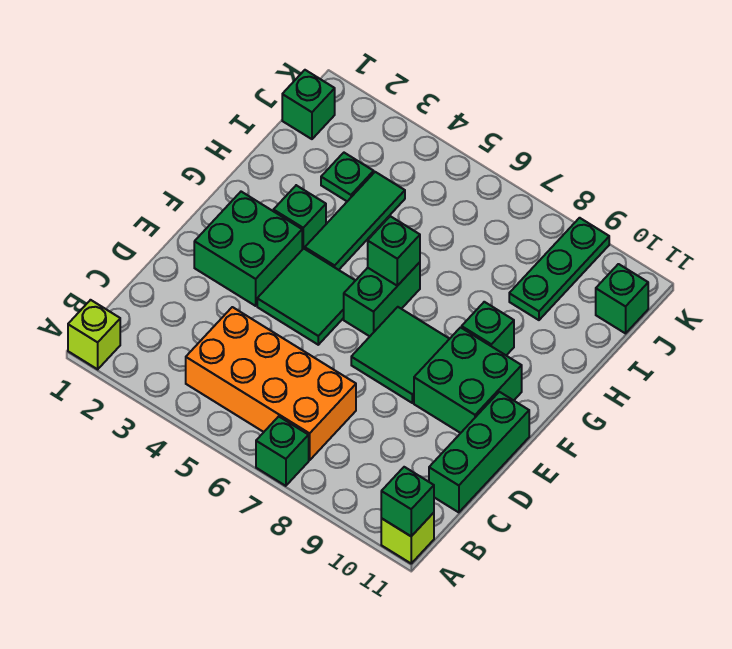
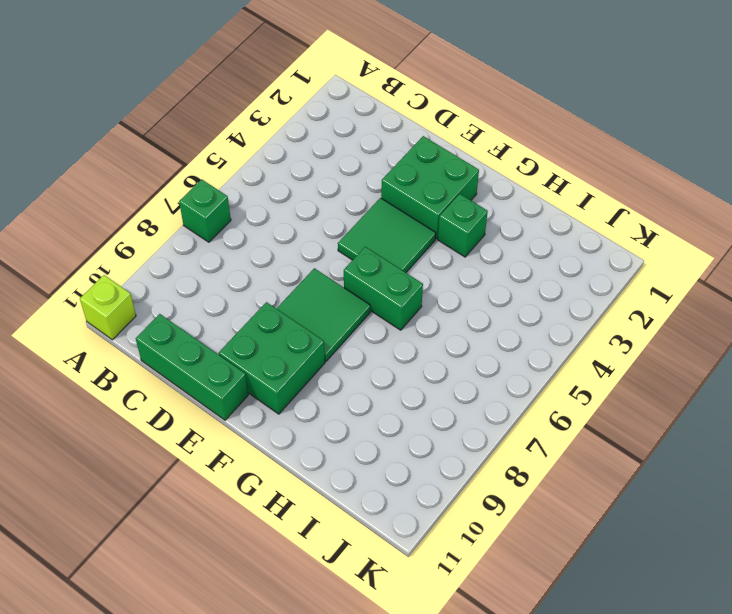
none -> lime 1x1 brick [68,300,120,369]
none -> orange 2x4 brick [186,307,356,460]
none -> green 1x3 tile [305,172,405,270]

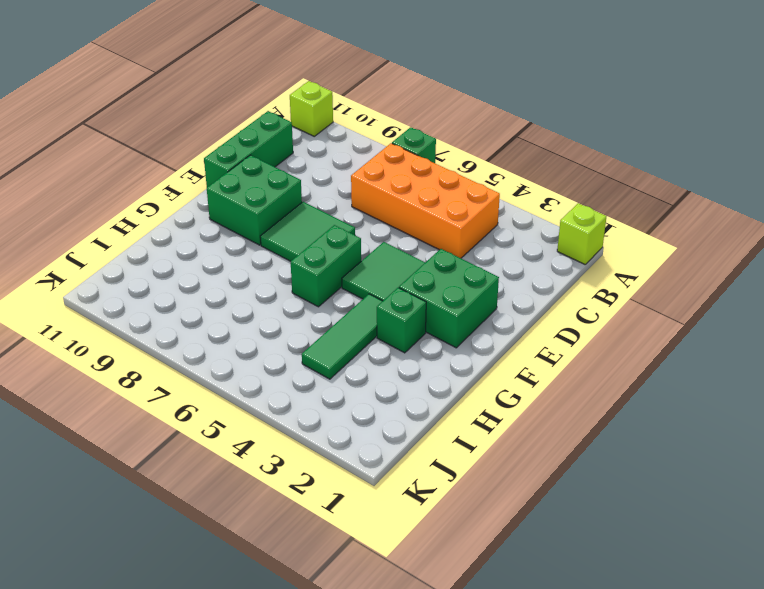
none -> green 1x1 brick [462,302,514,355]
none -> green 1x1 plate [321,153,374,201]
none -> green 1x3 plate [509,218,609,320]

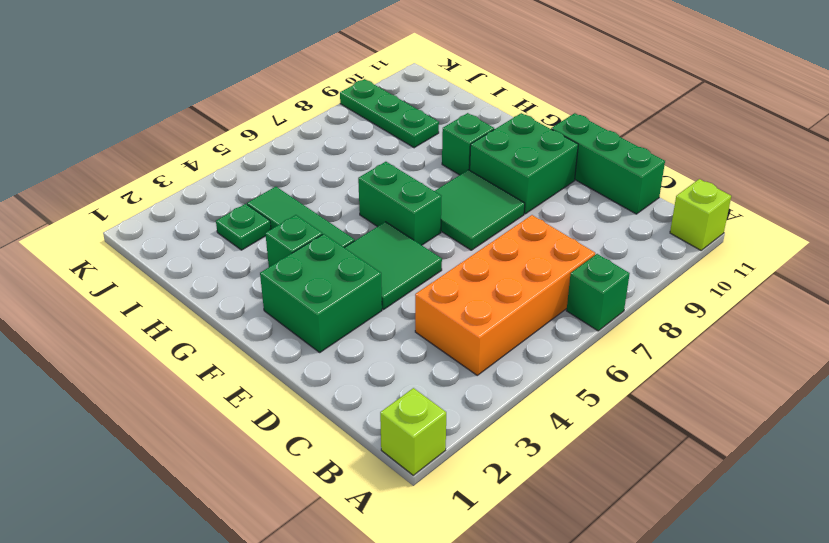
none -> green 1x1 brick [282,70,335,139]
none -> green 1x1 brick [596,264,648,333]
none -> green 1x1 brick [381,467,434,536]

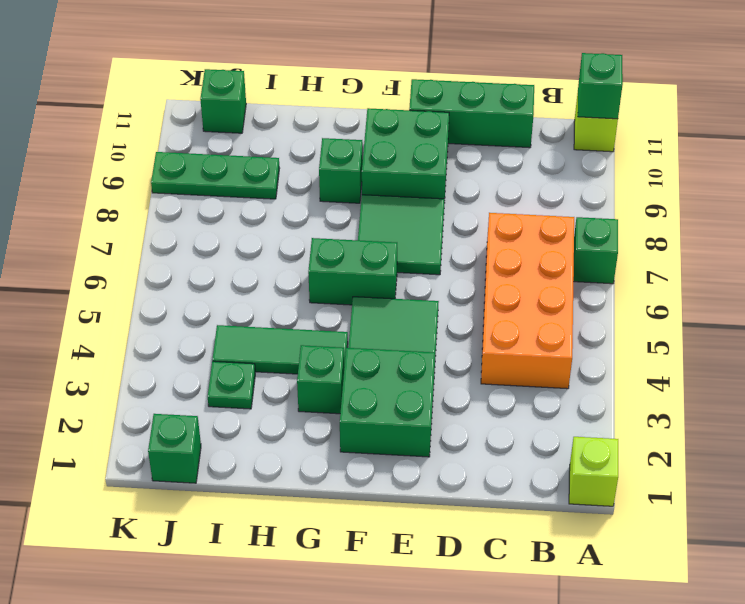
none -> green 1x1 brick [368,216,420,286]

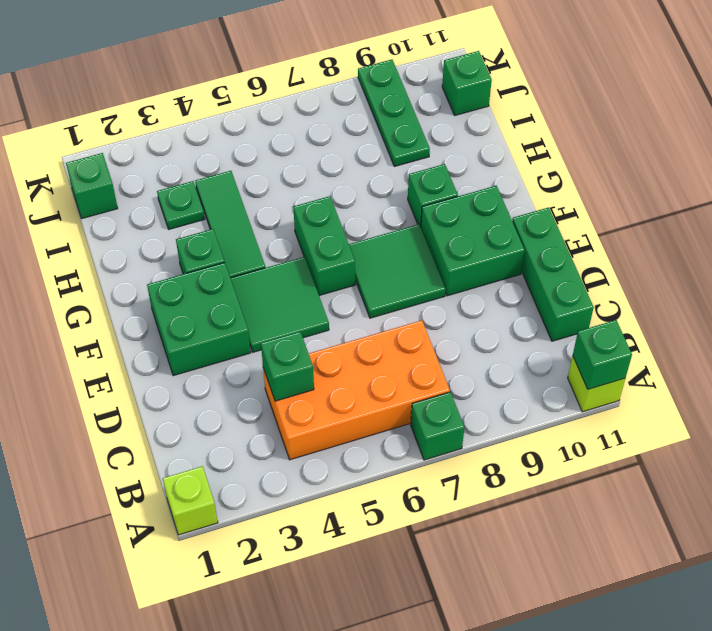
green 1x1 brick [261,332,314,401] -> green 1x1 brick moved to [368,216,420,286]

